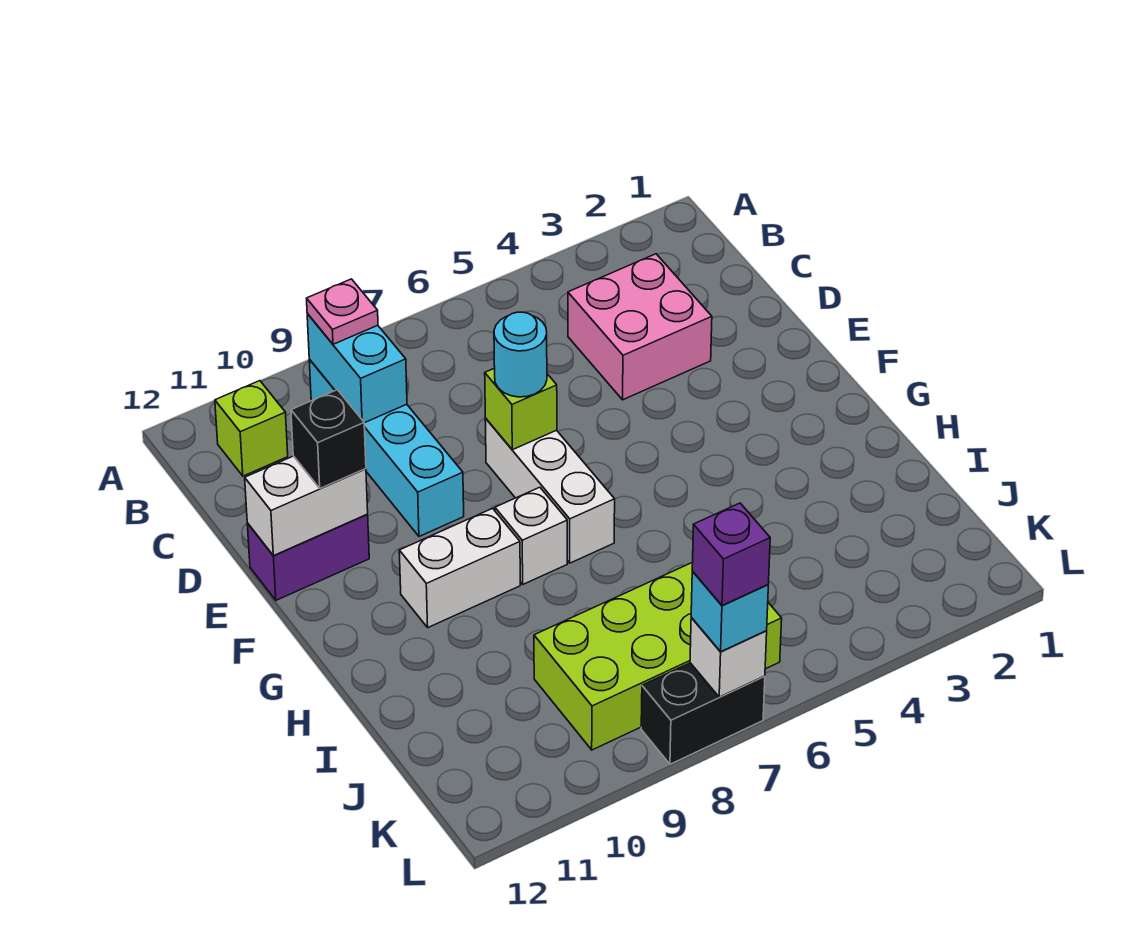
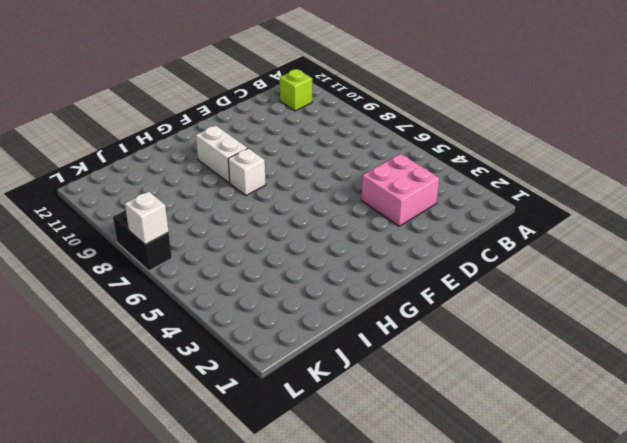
none -> cyan 1x4 brick [309,359,464,536]
none -> white 1x3 brick [485,419,615,563]
none -> purple 1x2 brick [247,515,369,600]

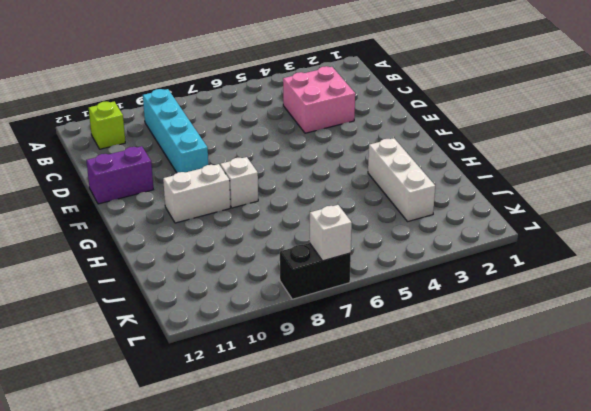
white 1x3 brick [368,138,435,221] -> white 1x3 brick moved to [485,419,615,563]
none -> lime 2x4 brick [534,562,782,750]
none -> cyan 1x2 brick [307,313,407,423]
none -> lime 1x1 brick [485,368,557,450]

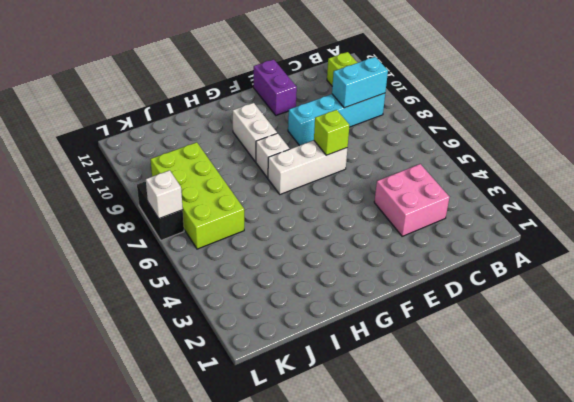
none -> white 1x2 brick [245,456,368,556]
none -> pink 1x1 plate [307,279,378,344]
none -> cyan 1x1 round brick [494,312,547,397]

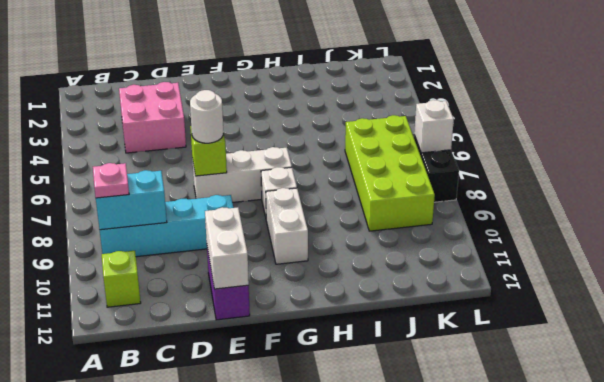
white 1x1 round brick [190,90,223,143] -> cyan 1x1 round brick [494,312,547,397]
none -> black 1x1 brick [291,390,366,488]
none -> cyan 1x1 brick [691,571,768,651]
none -> purple 1x1 brick [692,503,770,605]

